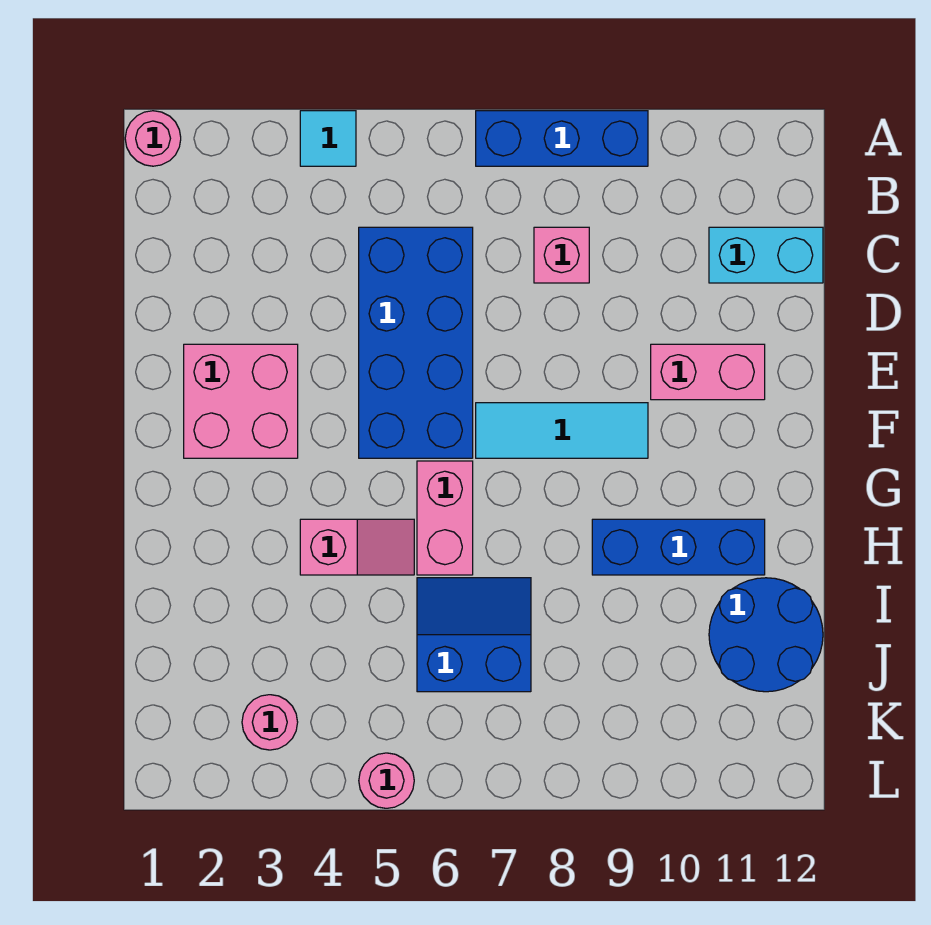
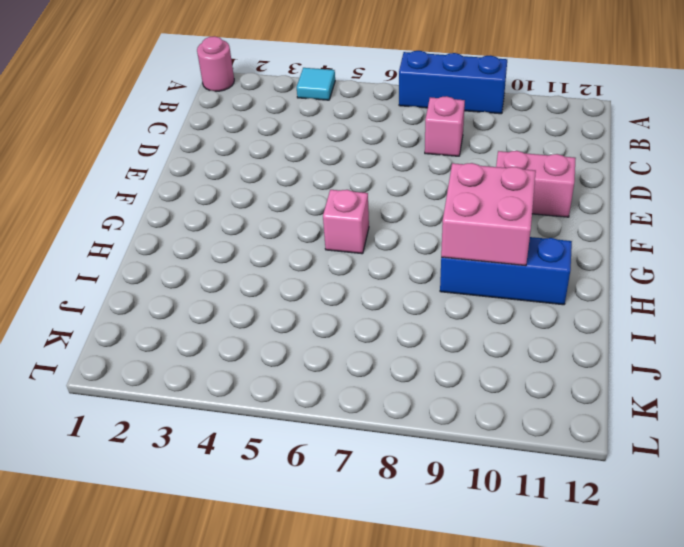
pink 1x1 brick [323,190,369,254] -> pink 1x2 brick [417,461,473,575]
pink 2x2 brick [441,163,536,266] -> pink 2x2 brick moved to [184,344,298,458]
none -> blue 2x4 brick [359,227,473,458]
none -> cyan 1x2 brick [709,227,823,283]
none -> cyan 1x3 tile [476,403,648,458]

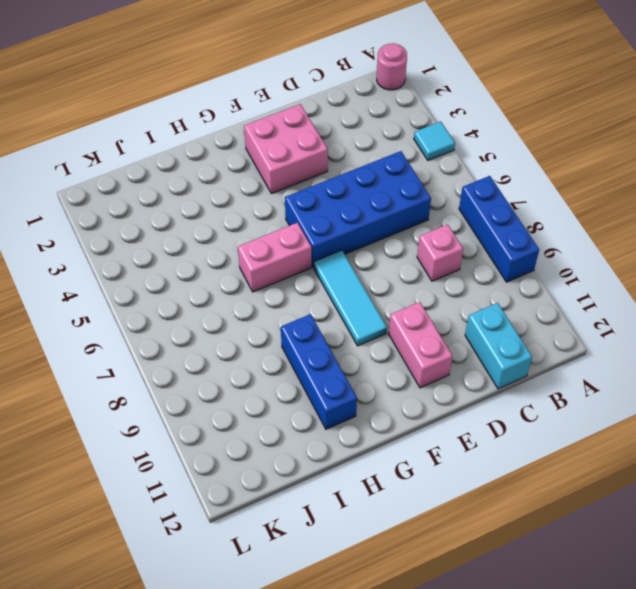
none -> pink 1x2 slope [300,519,414,575]
none -> blue 2x2 slope [417,578,531,692]
none -> blue 2x2 round brick [709,578,823,692]

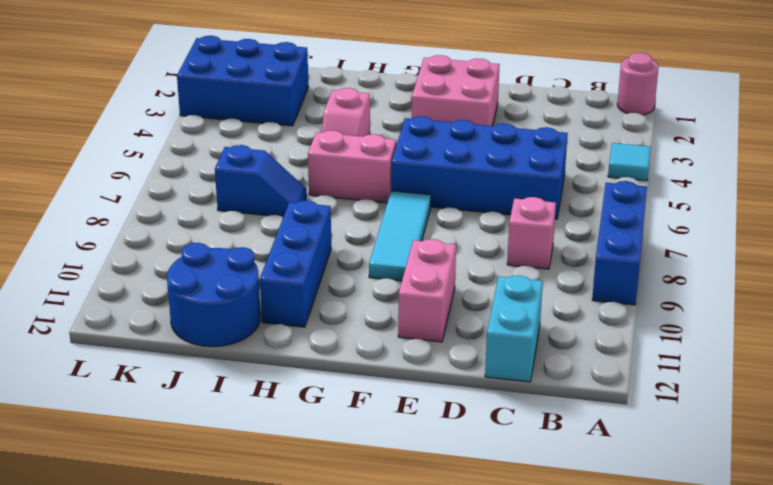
blue 1x2 slope [215,145,307,217] -> blue 2x2 slope [417,578,531,692]
blue 2x3 brick [177,36,309,126] -> pink 1x1 round brick [242,695,298,750]
none -> pink 1x1 round brick [359,753,414,808]

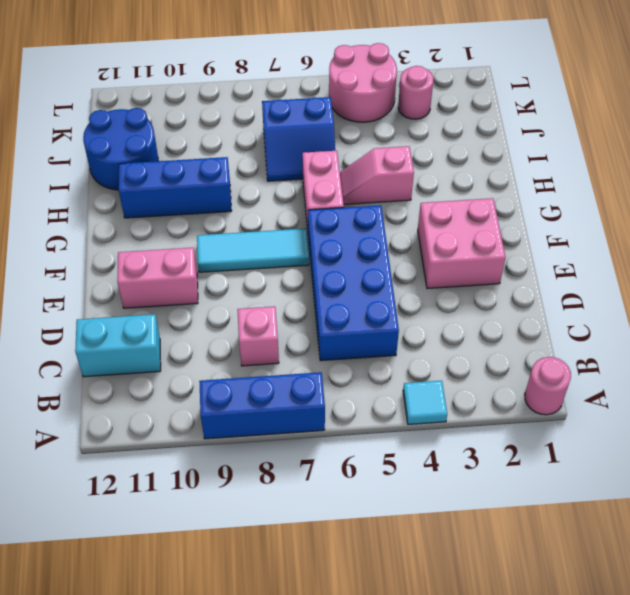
pink 2x2 round brick [329,43,397,122] -> pink 1x1 round brick [359,753,414,808]

